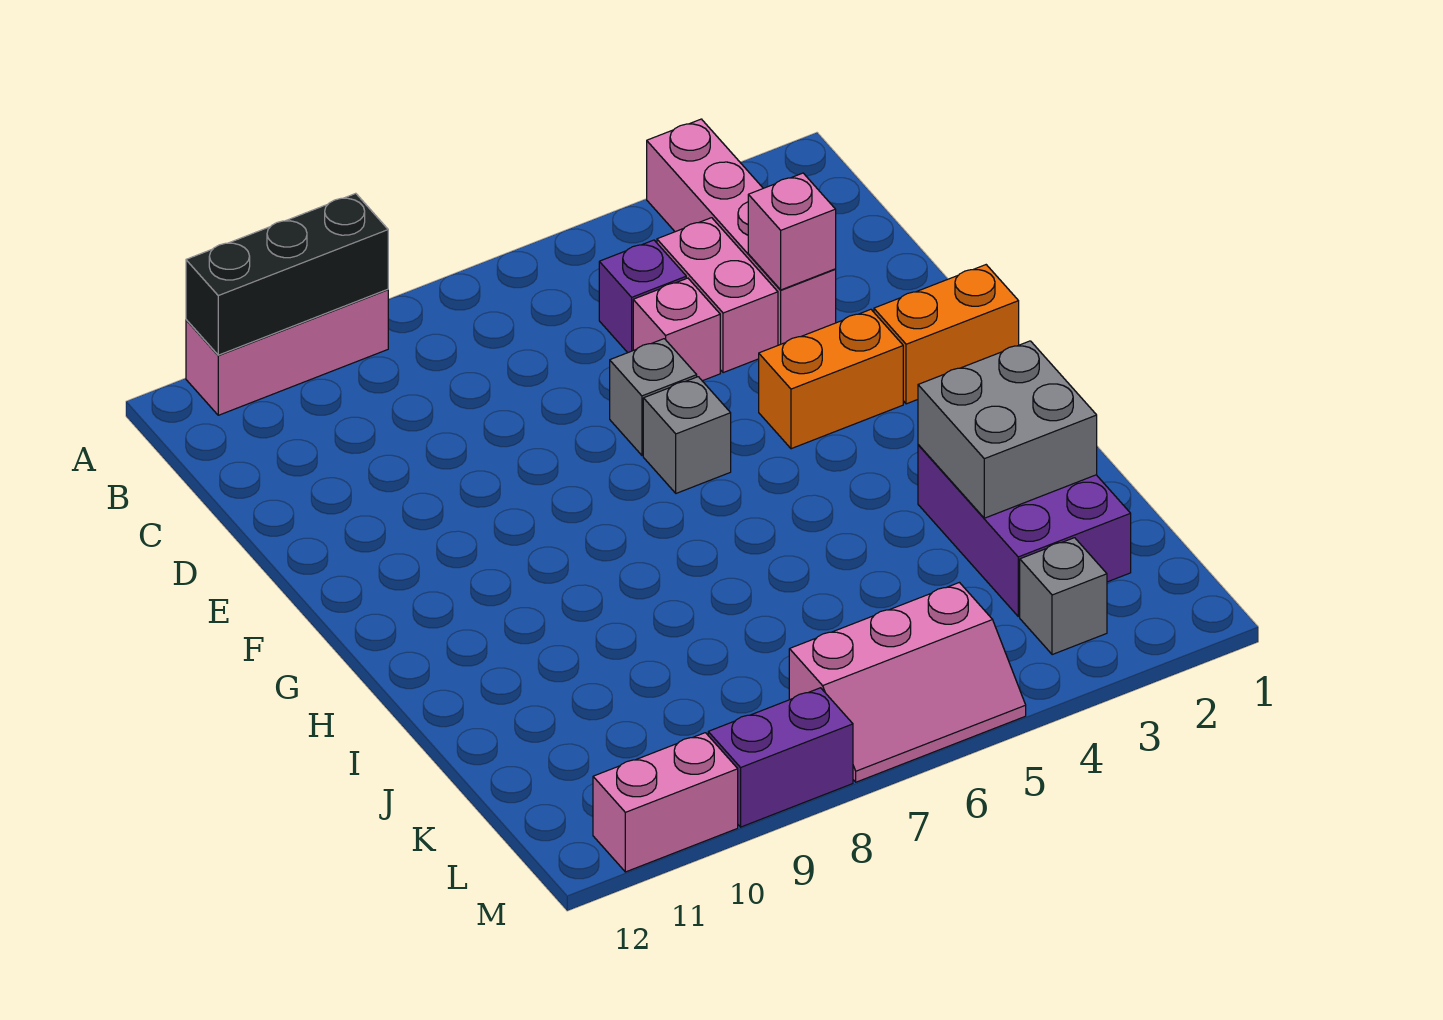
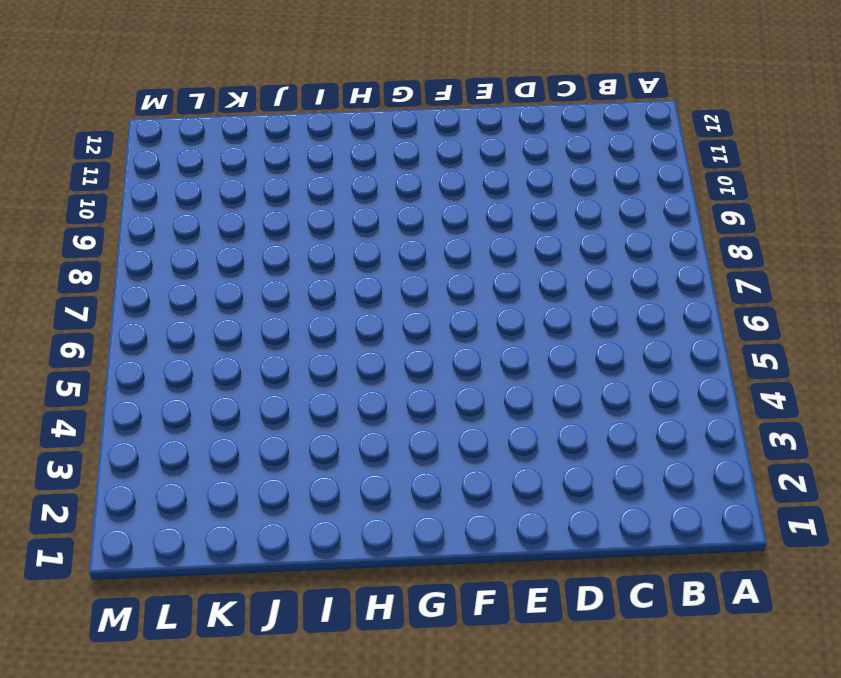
none -> pink 1x4 brick [647,119,836,345]
none -> pink 1x3 brick [186,289,388,415]
none -> pink 1x2 brick [657,218,778,373]

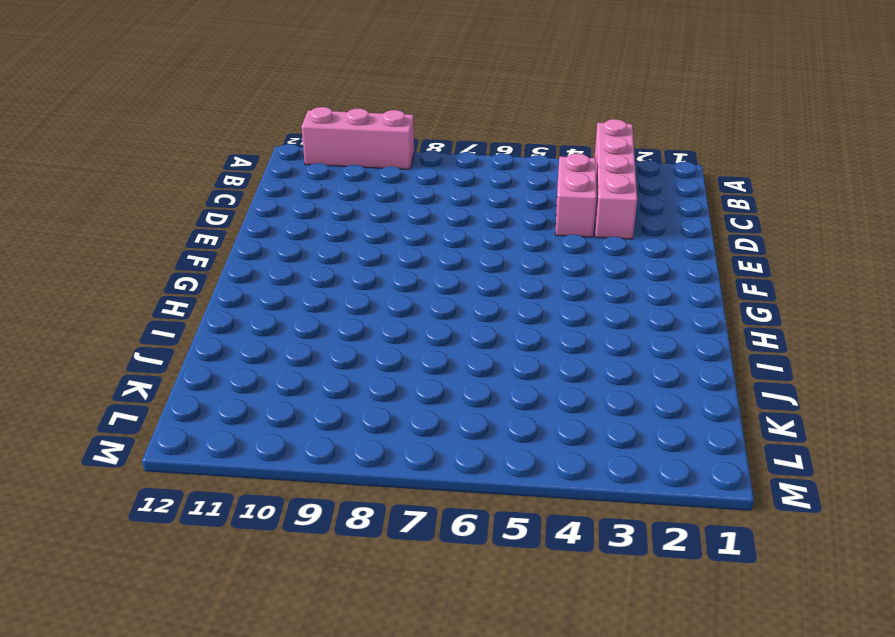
none -> purple 1x1 brick [599,240,686,353]
none -> pink 1x1 brick [633,278,720,381]
none -> grey 1x1 brick [610,339,697,455]

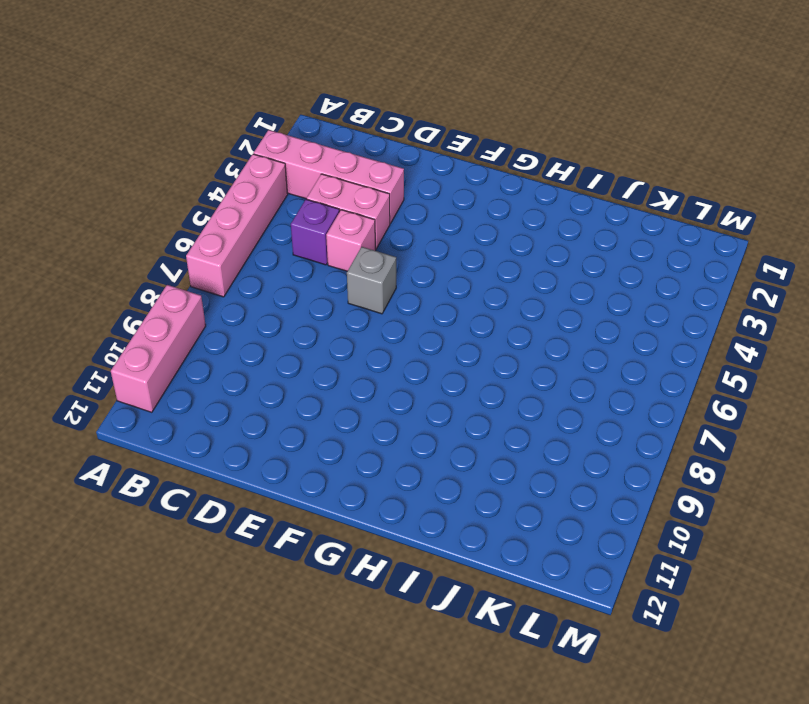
pink 1x4 brick [186,154,288,297] -> none
none -> orange 1x2 brick [874,265,1019,404]
none -> orange 1x2 brick [759,309,903,449]
none -> grey 1x1 brick [643,377,731,493]

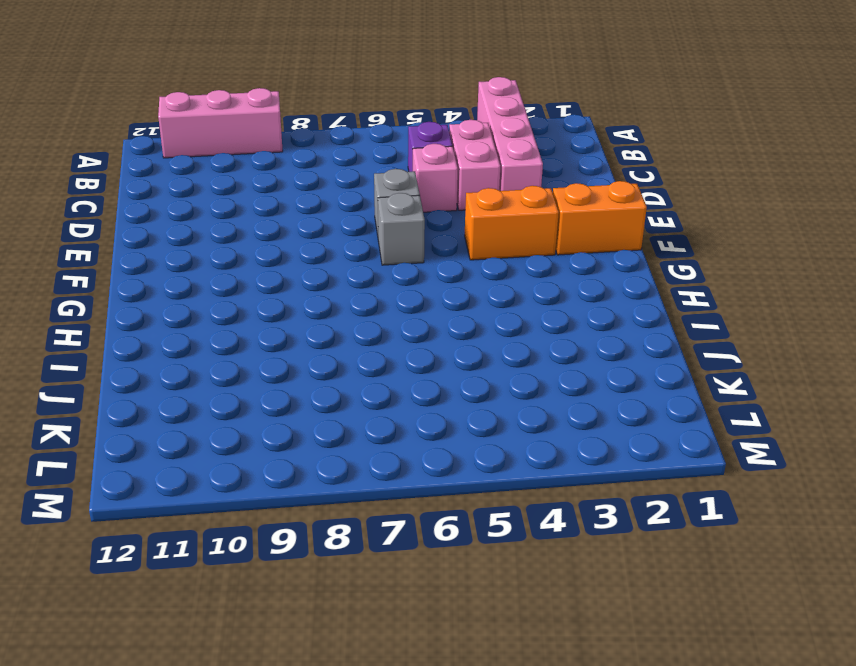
none -> purple 2x3 brick [918,445,1131,616]
none -> grey 1x1 brick [1020,538,1107,655]
none -> pink 2x3 slope [789,583,1026,782]

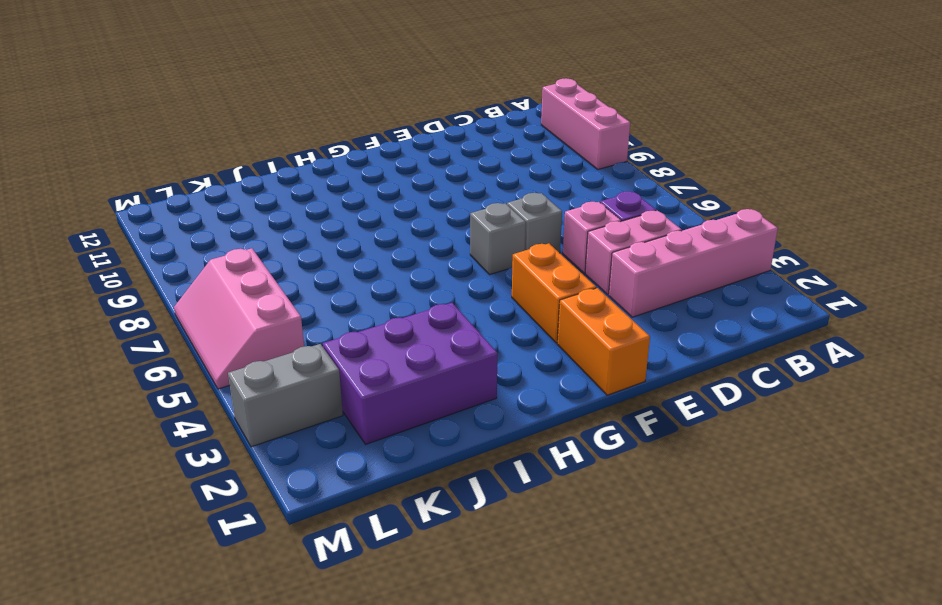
grey 1x2 brick [228,344,343,447] -> grey 1x1 brick [1020,538,1107,655]
none -> purple 1x2 brick [708,688,853,827]
none -> pink 1x2 brick [593,733,738,872]
none -> black 1x3 brick [186,193,388,355]

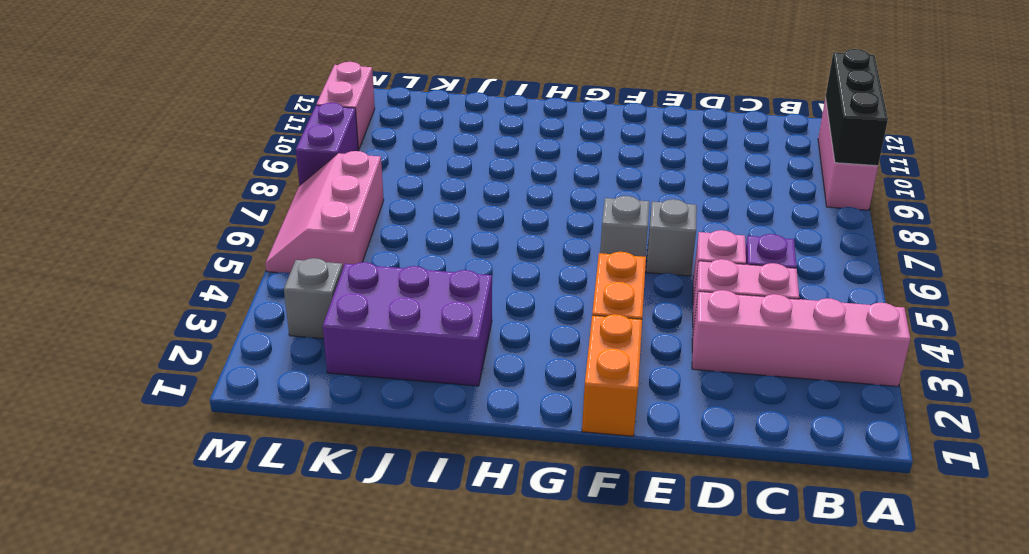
none -> pink 1x1 brick [748,173,836,290]
none -> grey 2x2 brick [918,341,1097,518]

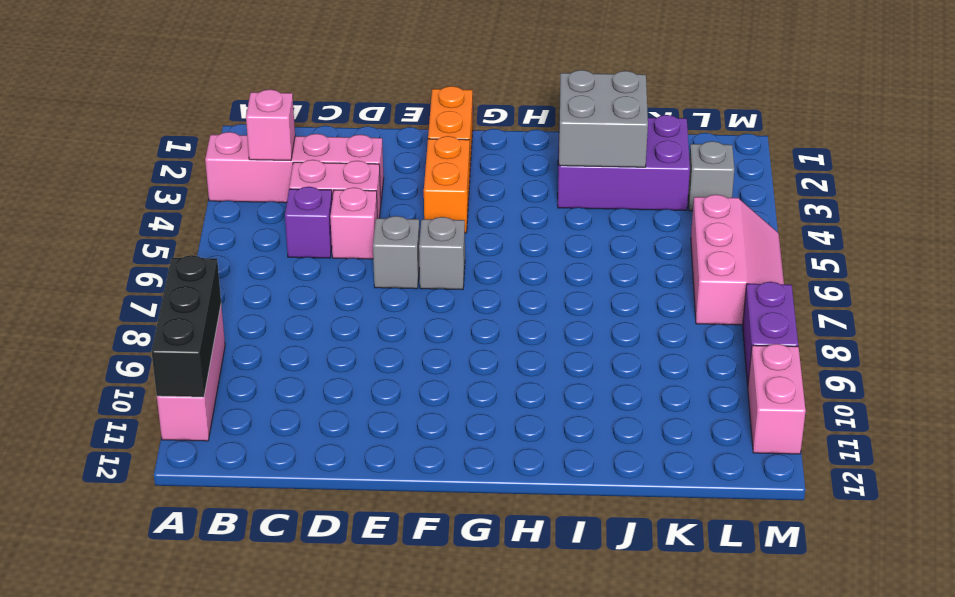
pink 1x1 brick [246,89,295,161] -> pink 1x1 brick moved to [748,173,836,290]

